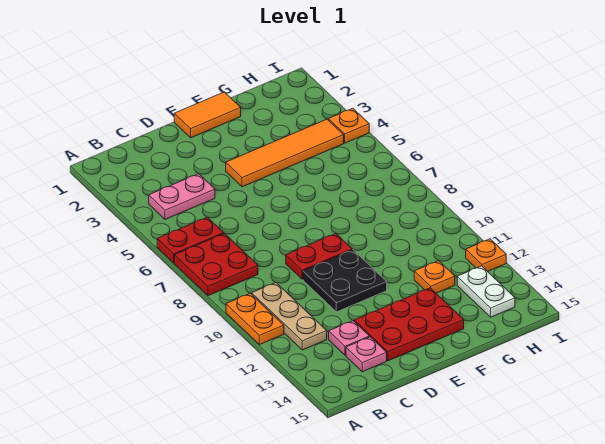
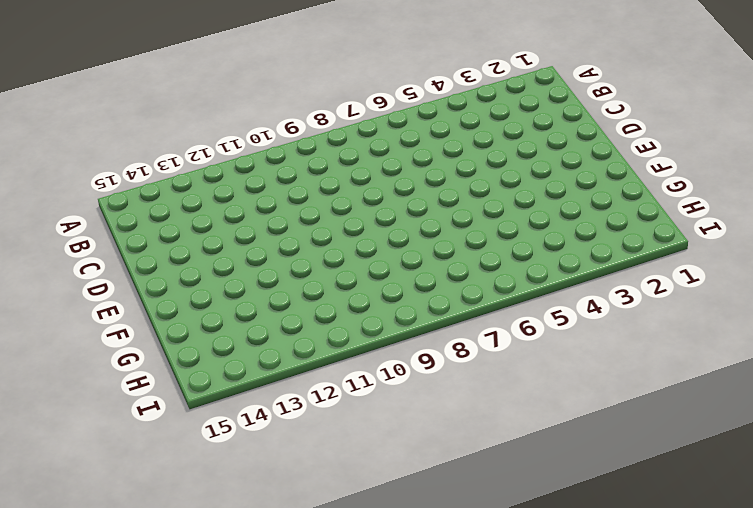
none -> red 1x2 plate [157,217,224,263]
none -> red 2x2 plate [174,233,258,296]
none -> orange 1x2 plate [226,293,284,345]

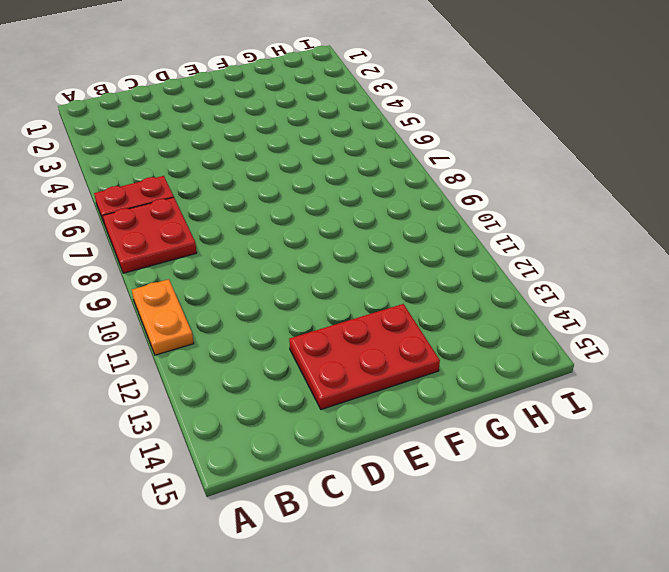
none -> pink 1x2 plate [149,174,215,219]
none -> tan 1x3 plate [252,283,327,350]
none -> pink 1x1 plate [329,321,370,355]

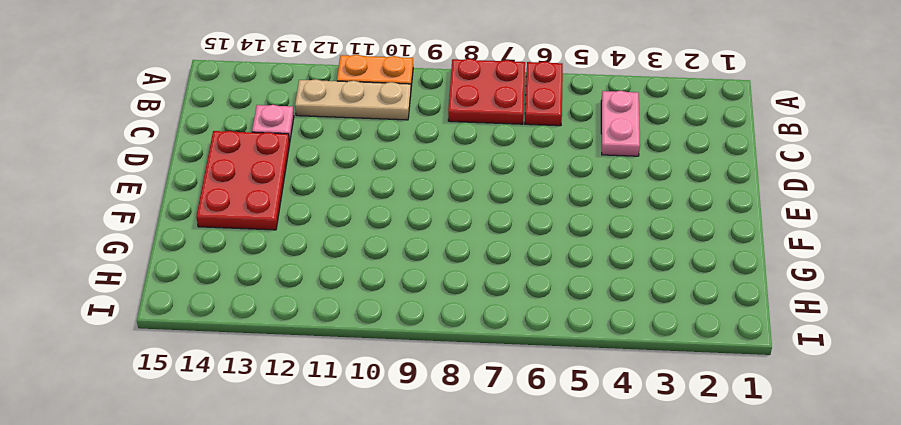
none -> pink 1x1 plate [346,337,387,372]
none -> red 1x2 plate [286,233,352,279]
none -> black 2x2 plate [303,250,387,312]

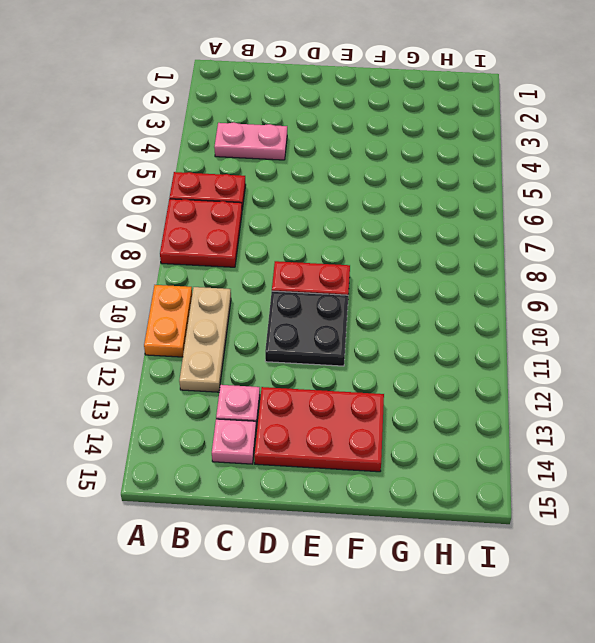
none -> orange 1x2 tile [174,92,241,138]
none -> orange 1x4 tile [226,119,344,187]
none -> orange 1x1 plate [414,261,455,293]

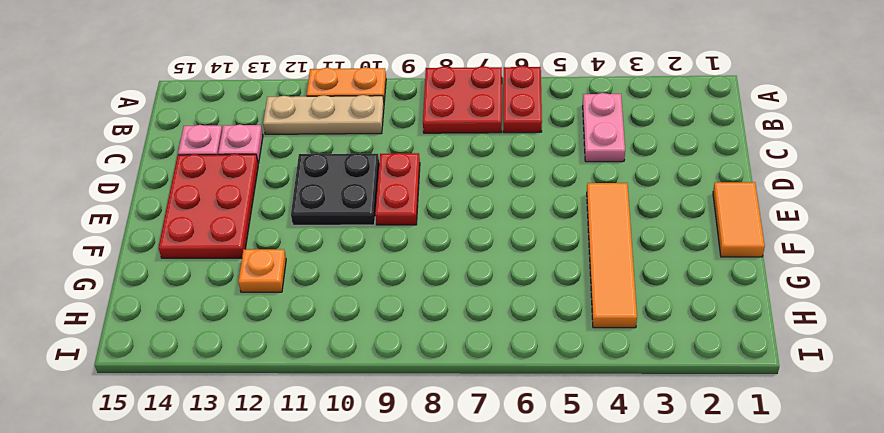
none -> white 1x2 plate [457,266,515,317]
none -> orange 1x1 plate [328,108,369,143]
none -> orange 1x1 plate [466,239,506,272]

